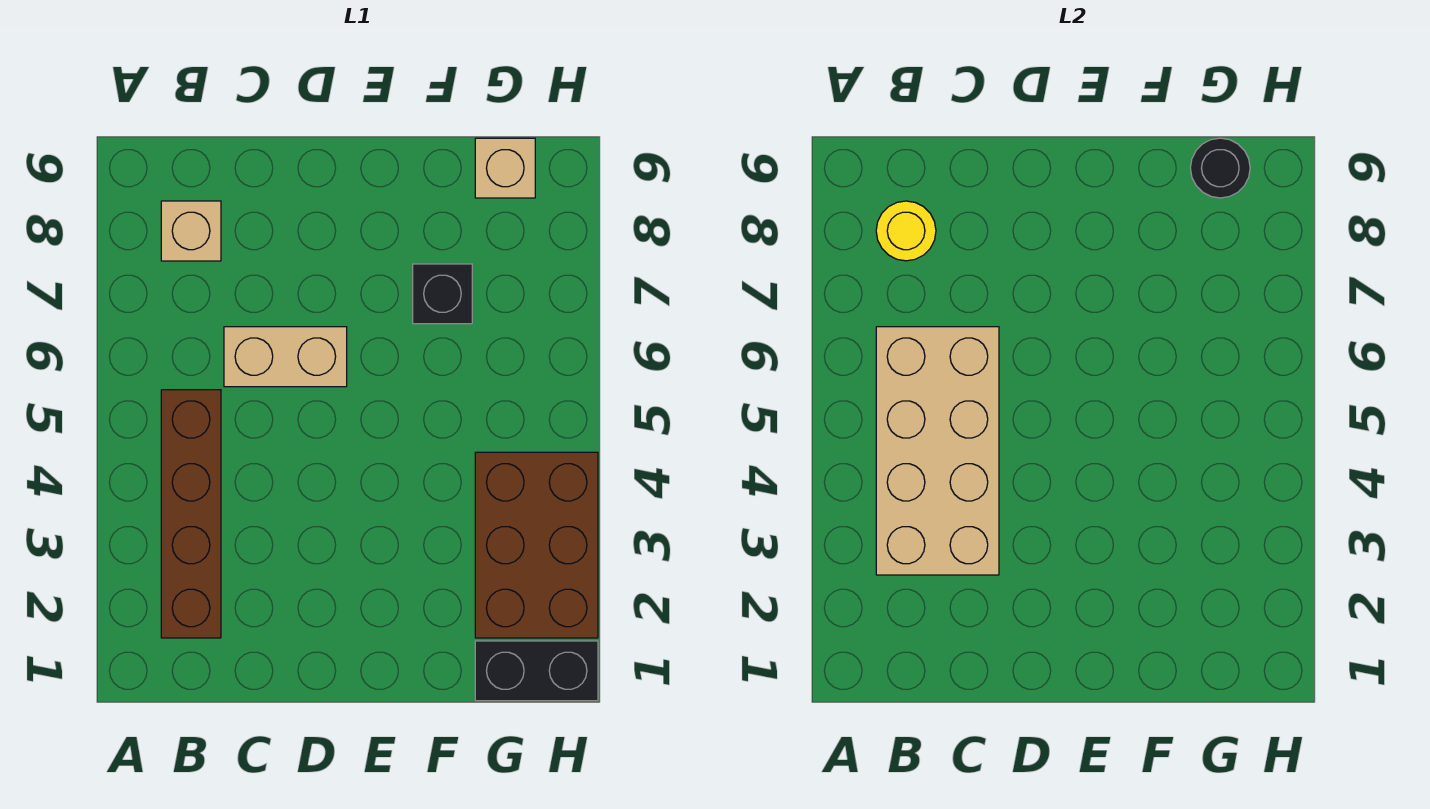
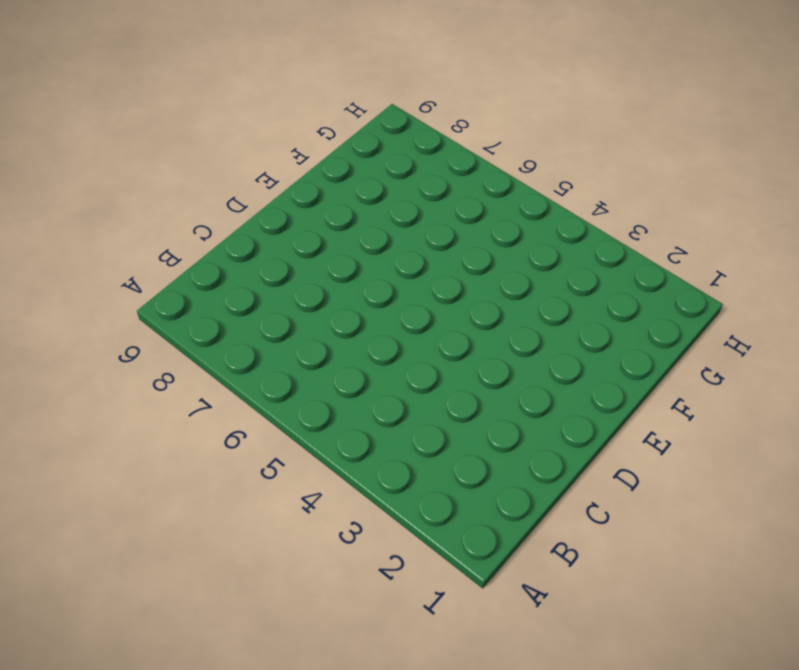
none -> brown 1x4 brick [161,390,221,638]
none -> tan 1x1 brick [161,201,221,261]

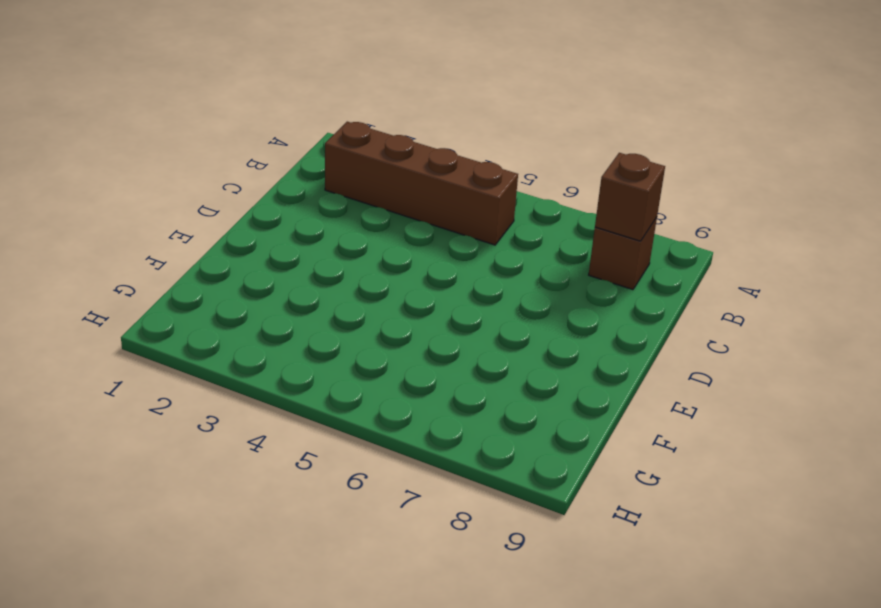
brown 1x1 brick [589,217,657,290] -> tan 1x1 brick [161,201,221,261]
brown 1x1 brick [595,153,665,241] -> yellow 1x1 round brick [876,201,936,261]
none -> tan 1x2 brick [224,327,347,387]
none -> black 1x1 brick [413,264,472,324]

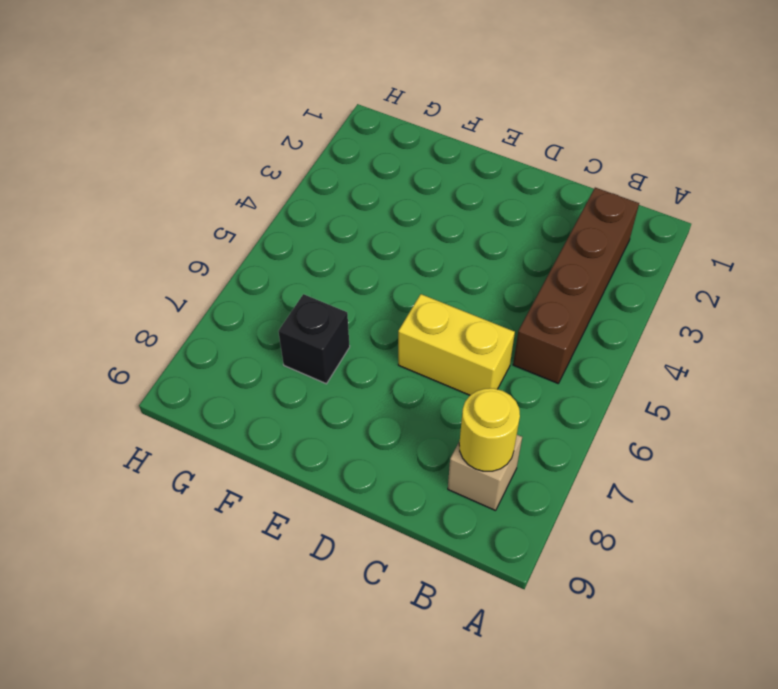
yellow 1x2 brick [398,294,515,395] -> tan 1x2 brick [224,327,347,387]
none -> black 1x2 brick [475,641,598,701]
none -> brown 2x3 brick [475,452,598,638]

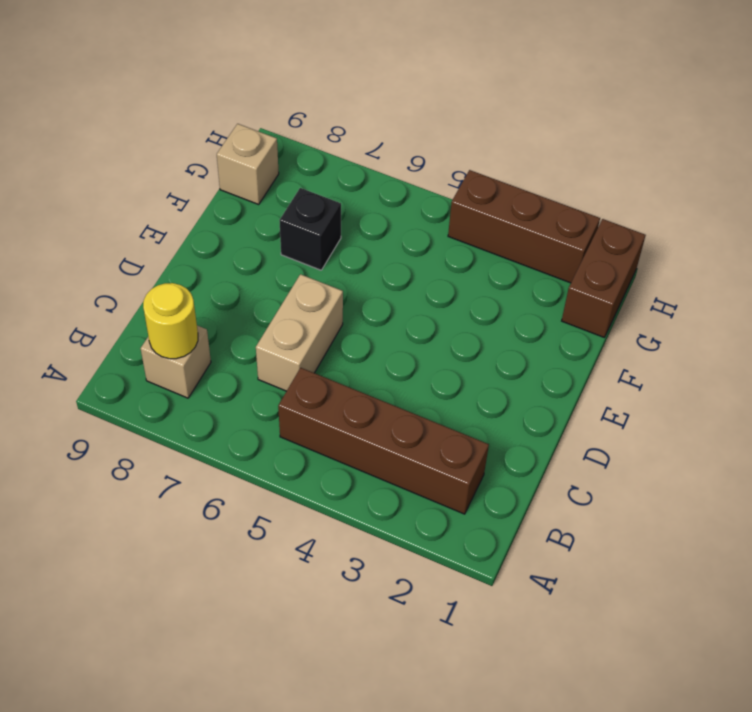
brown 1x2 brick [562,219,646,337] -> black 1x2 brick [475,641,598,701]
brown 1x3 brick [448,170,600,283] -> brown 2x3 brick [475,452,598,638]
none -> tan 2x4 brick [876,327,999,575]
none -> black 1x1 round brick [1190,138,1250,198]

